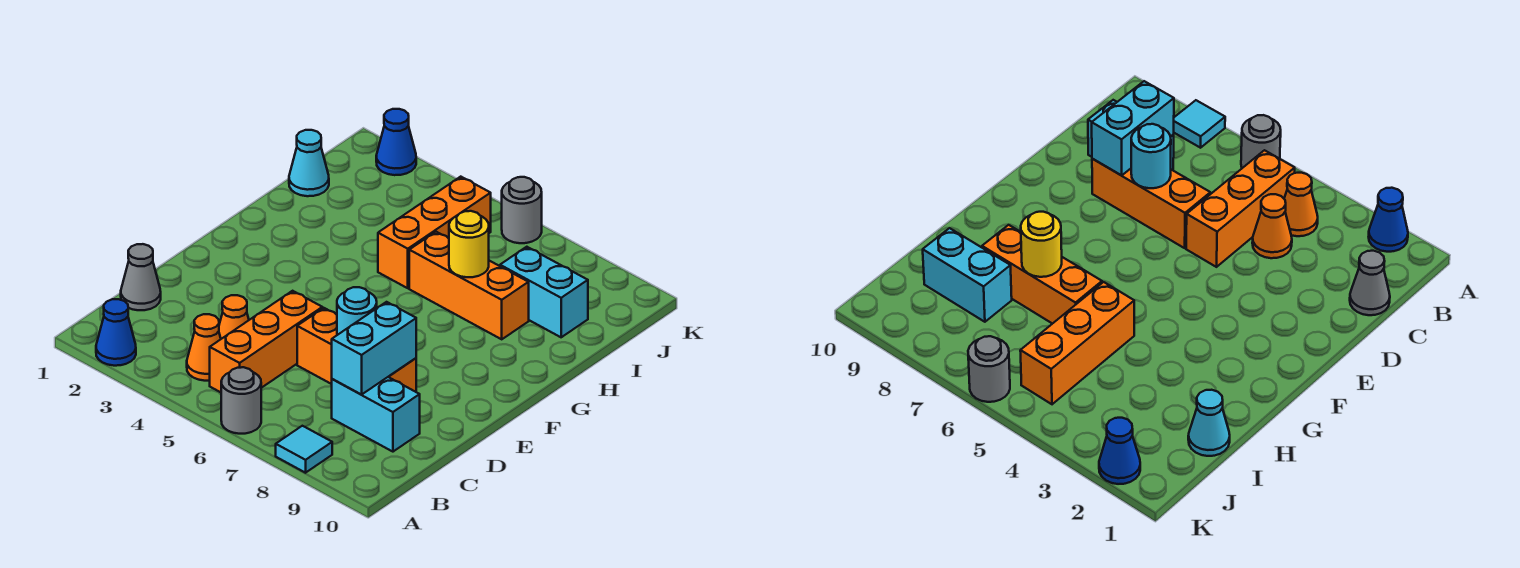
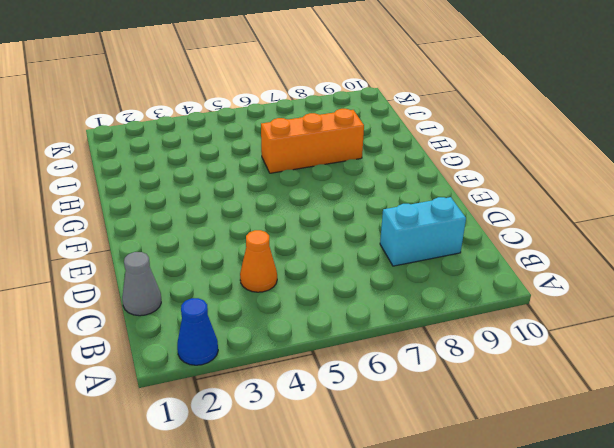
none -> grey 1x1 round brick [221,367,261,434]
none -> cyan 1x1 tile [276,426,332,473]
none -> orange 1x1 cone [187,314,221,381]

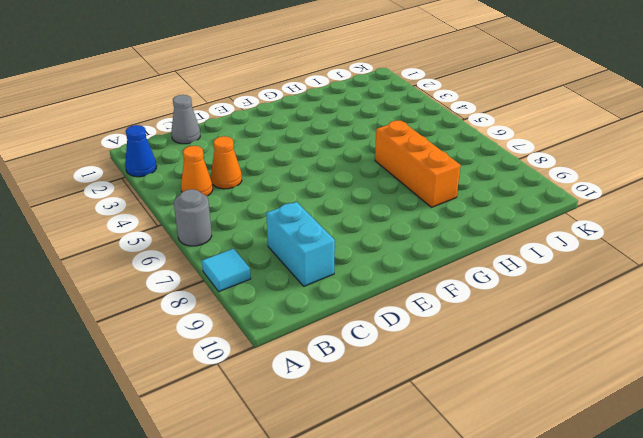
none -> orange 1x3 brick [210,291,322,392]
none -> orange 1x3 brick [297,308,416,392]
none -> orange 1x3 brick [378,177,491,288]

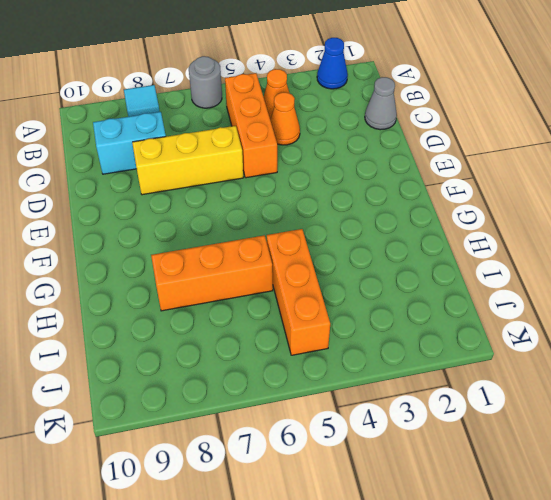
yellow 1x3 brick [132,126,243,195] -> orange 1x3 brick [297,308,416,392]
none -> cyan 1x1 cone [289,130,329,196]
none -> cyan 1x2 brick [500,247,588,337]
none -> blue 1x1 cone [376,109,416,175]

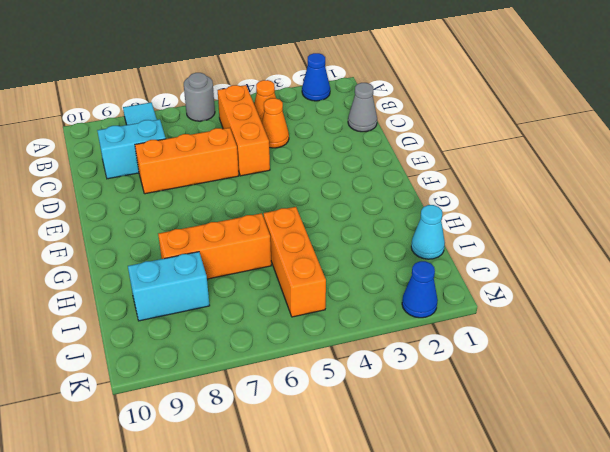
none -> grey 1x1 round brick [502,177,542,243]
none -> cyan 1x2 brick [332,302,416,395]
none -> cyan 1x1 round brick [337,287,377,335]

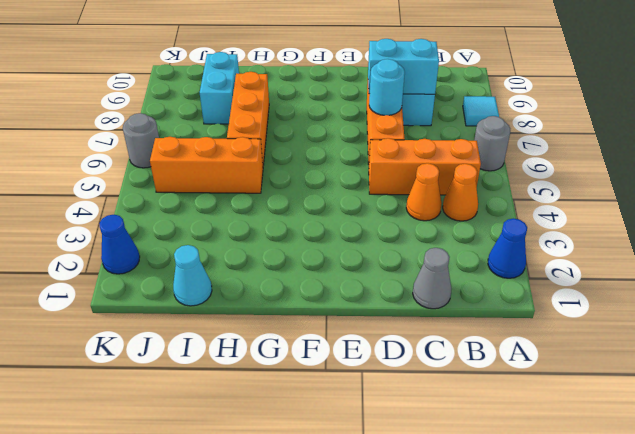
none -> yellow 1x1 round brick [449,211,489,277]

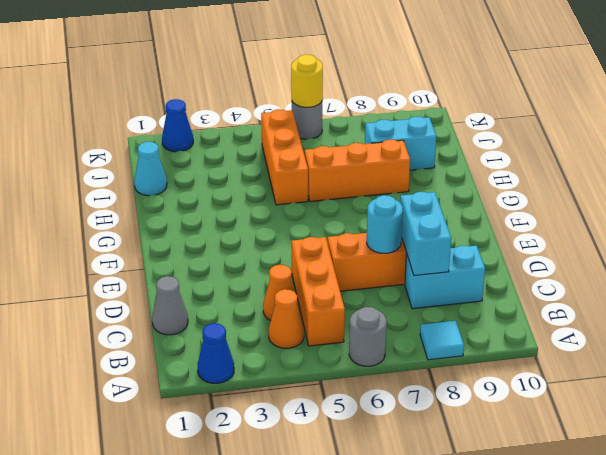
yellow 1x1 round brick [291,54,323,107] -> yellow 1x1 round brick moved to [449,211,489,277]

